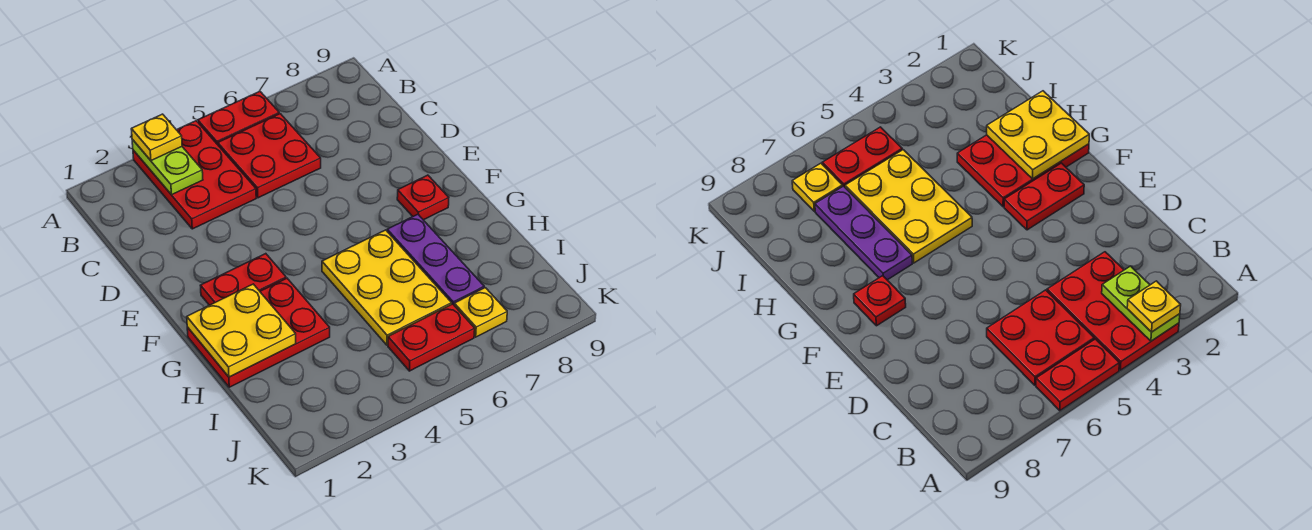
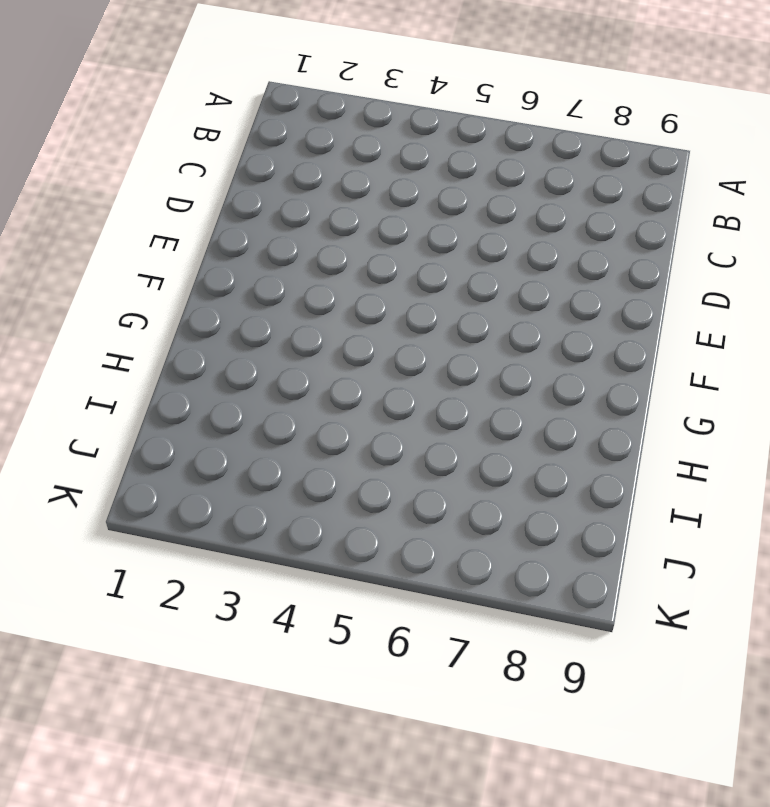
none -> red 2x3 plate [133,121,256,229]
none -> red 1x2 plate [198,91,279,145]
none -> red 2x2 plate [218,114,321,198]

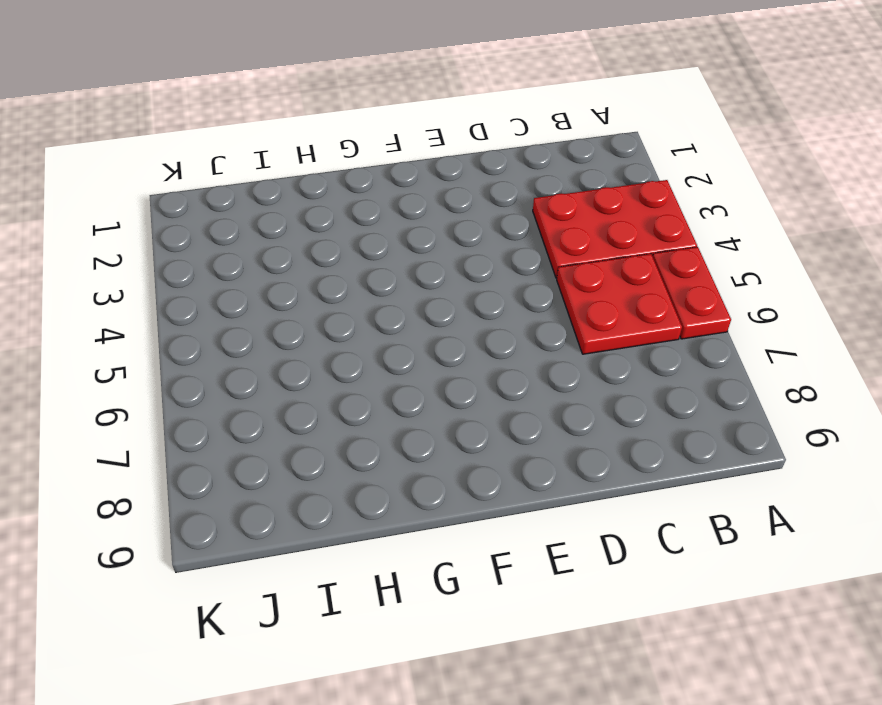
none -> red 1x2 plate [200,254,286,305]
none -> red 1x1 plate [397,175,449,220]
none -> red 2x3 plate [187,278,330,387]

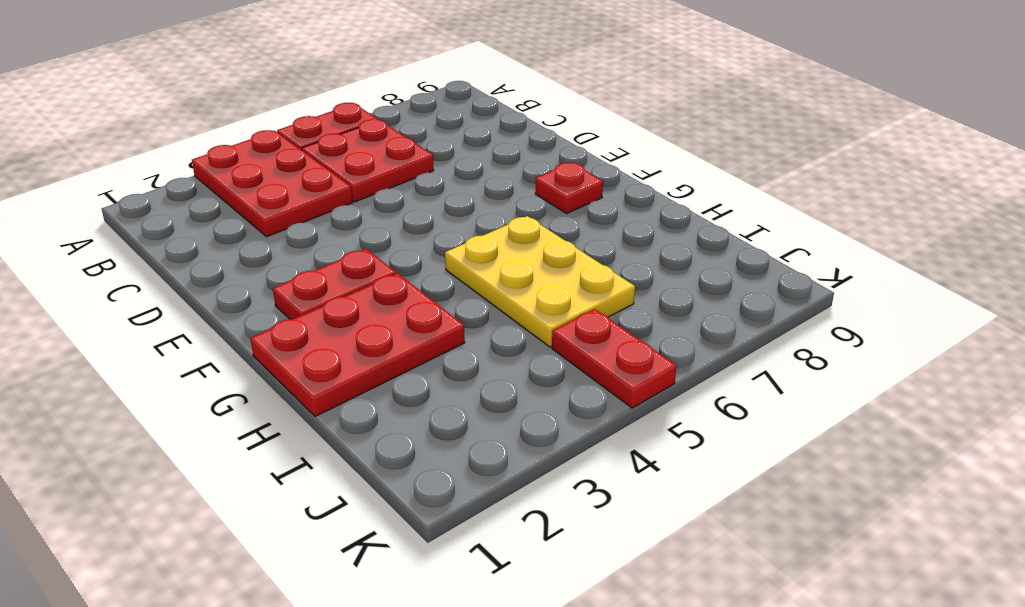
red 1x2 plate [552,309,677,408] -> red 1x2 plate turned to [388,304,475,371]
none -> purple 1x3 plate [387,214,484,305]
none -> yellow 1x1 plate [454,288,507,337]
none -> lime 1x2 plate [132,139,203,195]

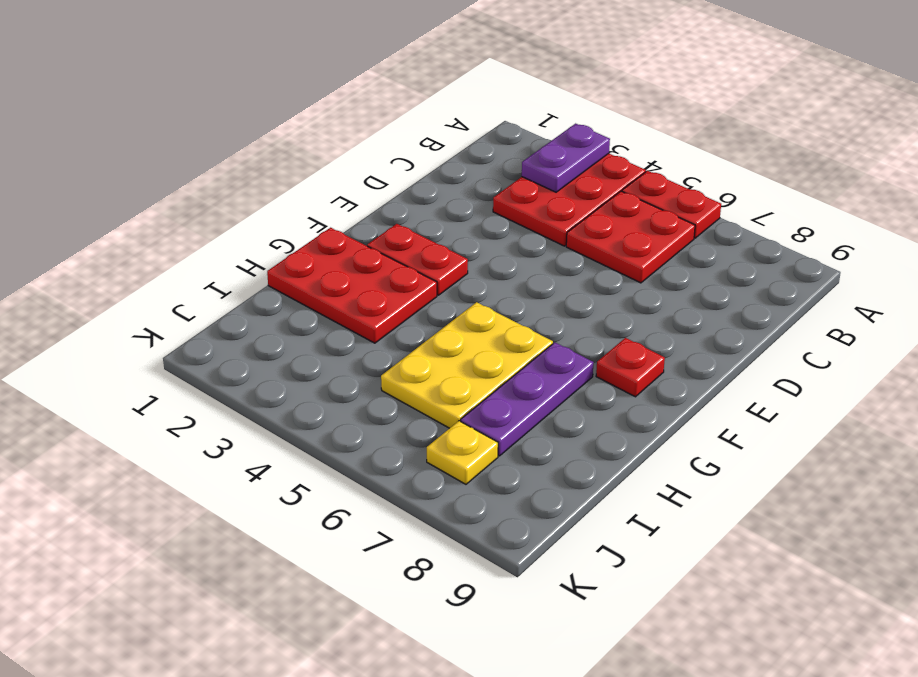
purple 1x2 plate [522,124,610,192] -> lime 1x2 plate [132,139,203,195]
none -> red 1x2 plate [388,304,475,371]
none -> yellow 2x2 plate [187,284,296,377]
none -> yellow 1x1 plate [131,114,182,161]

